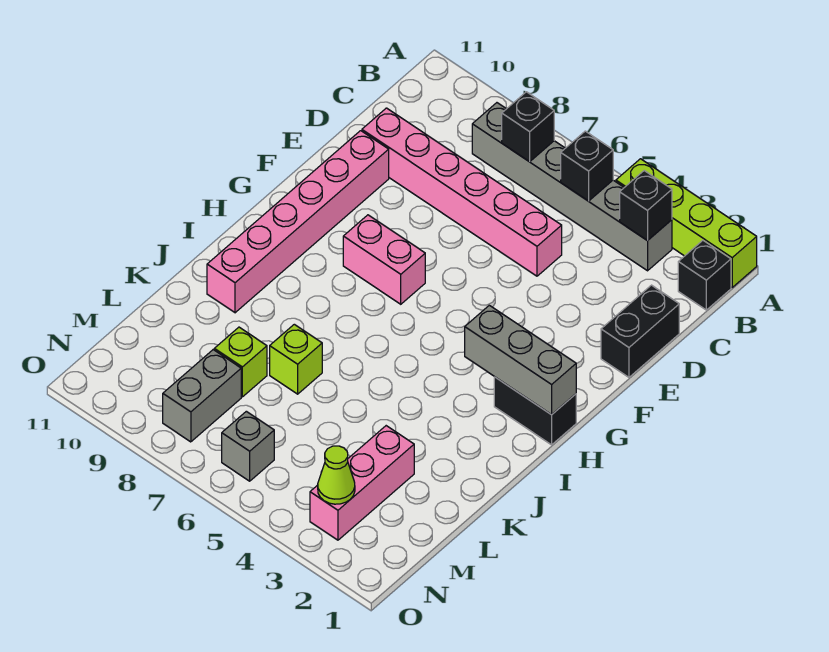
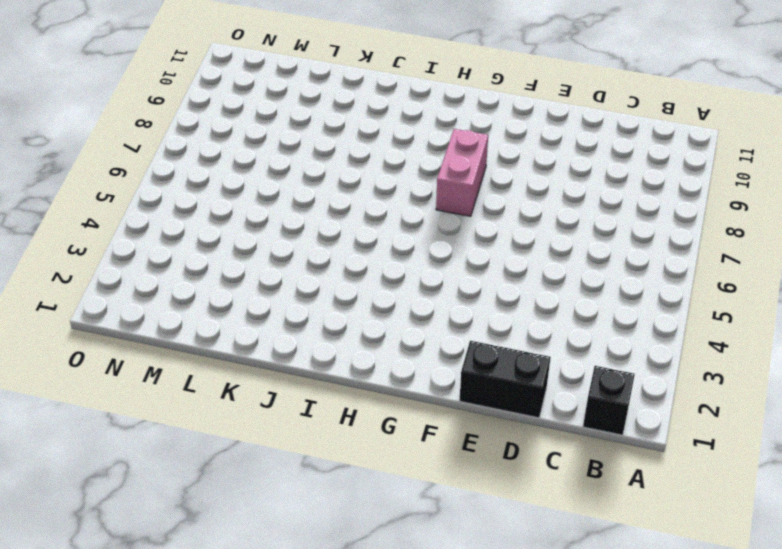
none -> lime 1x4 brick [616,159,757,287]
none -> grey 1x6 brick [472,103,672,271]
none -> pink 1x6 brick [362,108,562,276]

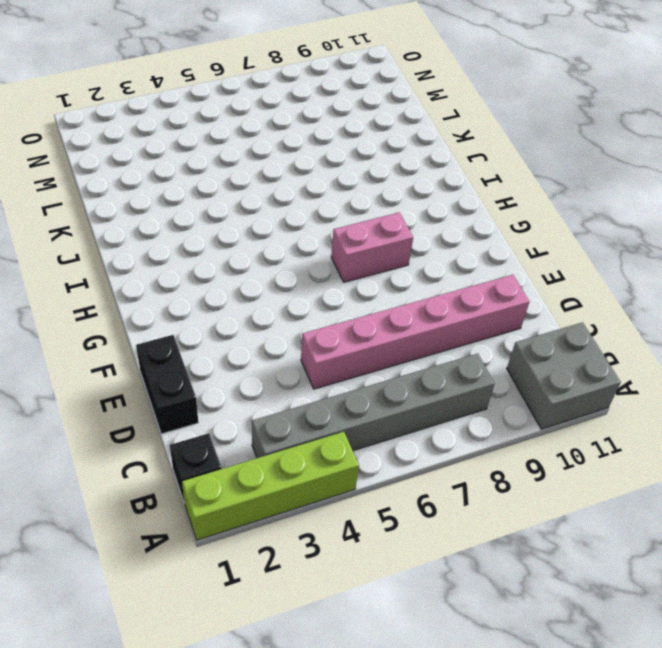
grey 2x2 brick [507,322,621,429] -> none
none -> pink 1x6 brick [207,131,389,313]
none -> black 1x2 brick [494,377,576,445]
none -> lime 1x1 brick [270,324,322,394]

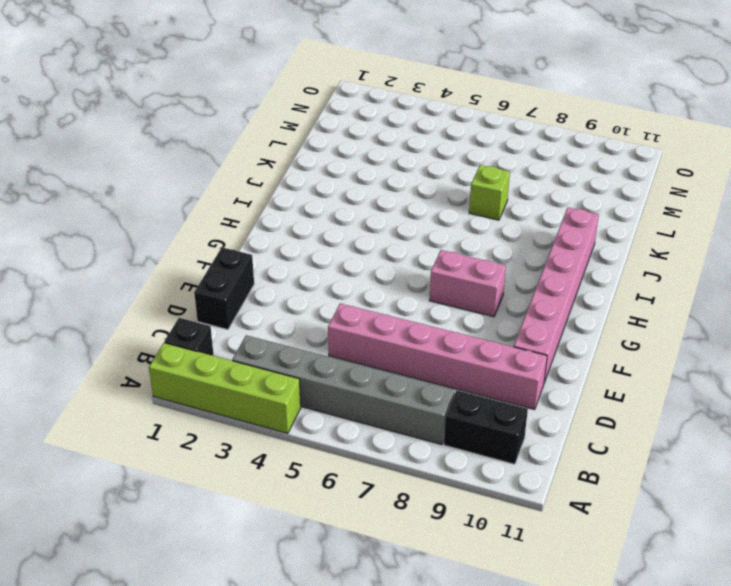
black 1x2 brick [444,390,528,464] -> black 1x2 brick moved to [494,377,576,445]
none -> pink 1x3 brick [310,426,414,540]
none -> lime 1x1 brick [214,327,267,397]
none -> grey 1x2 brick [163,350,241,442]

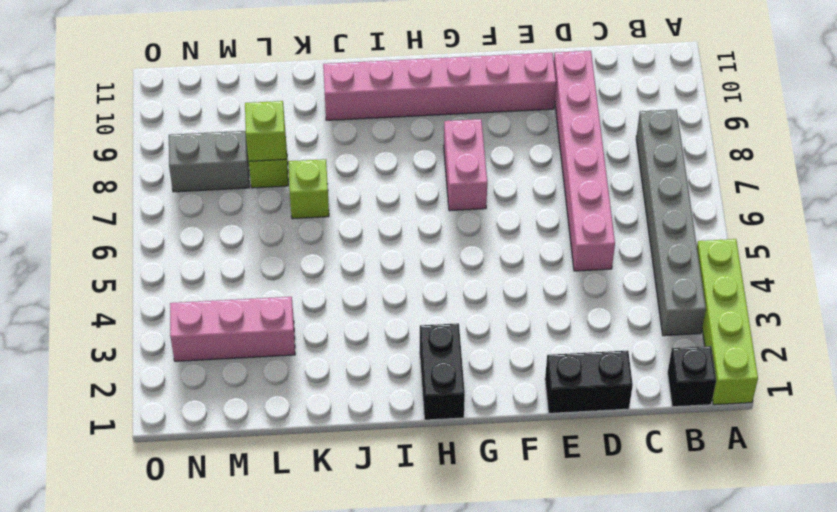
lime 1x1 brick [245,101,286,161] -> none
none -> grey 1x1 brick [222,411,274,481]
none -> black 1x1 brick [620,171,672,241]
none -> black 1x1 brick [561,131,613,201]

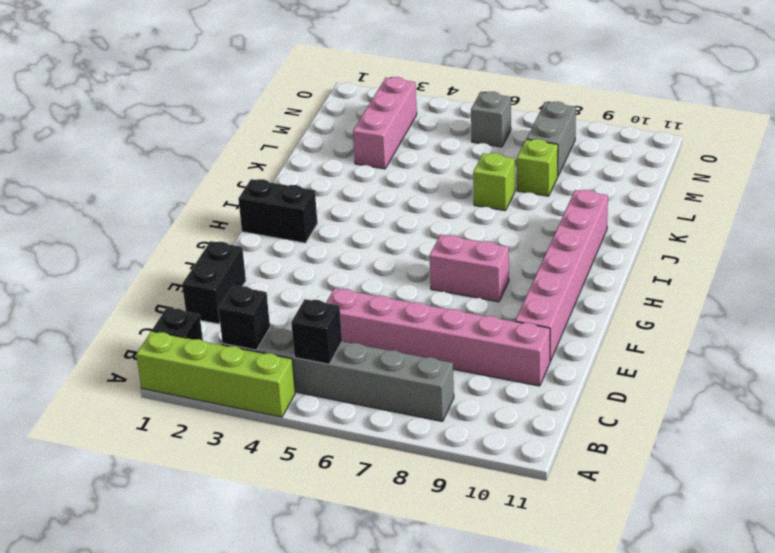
none -> black 1x1 brick [502,92,554,162]
none -> grey 1x3 brick [465,305,576,415]
none -> lime 1x1 cone [318,446,355,504]

